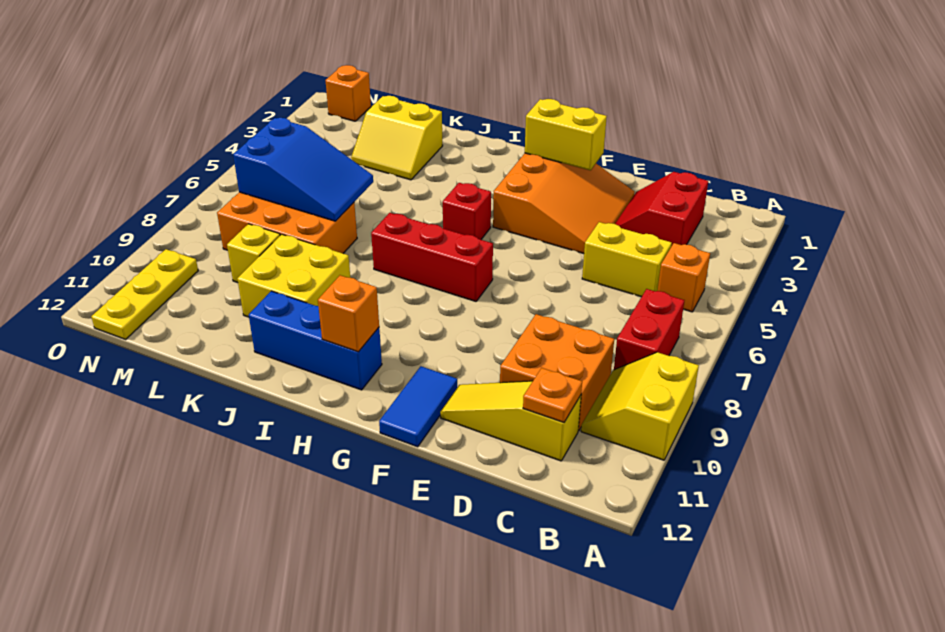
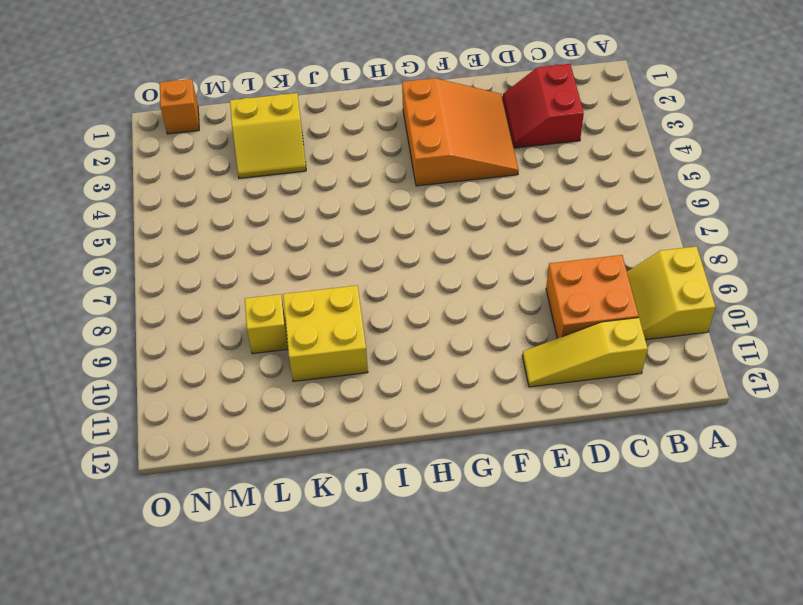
none -> orange 1x1 brick [658,243,710,312]
none -> red 1x2 brick [614,289,684,370]
none -> yellow 1x2 brick [582,222,672,297]

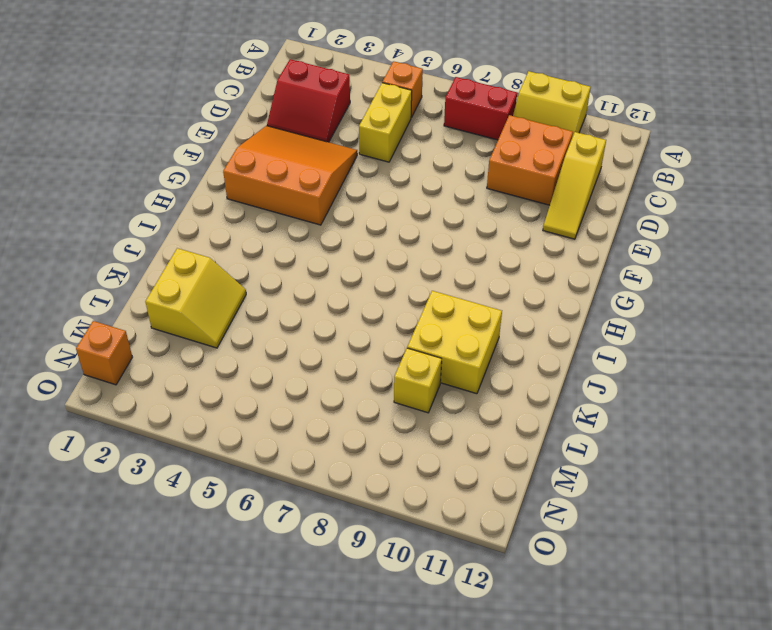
none -> blue 1x2 tile [379,366,457,447]
none -> red 1x3 brick [371,213,493,301]
none -> red 1x1 brick [443,183,491,240]

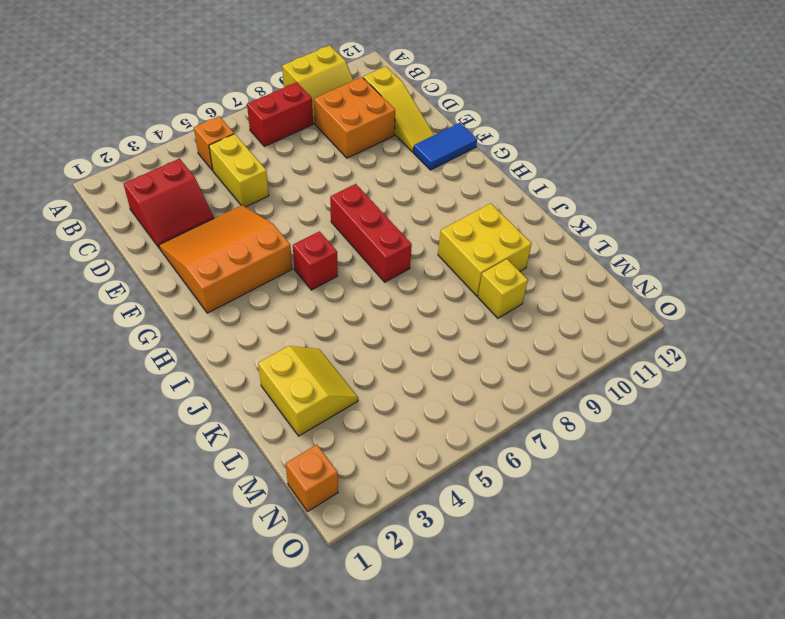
none -> blue 1x3 brick [249,291,382,390]
none -> orange 2x3 brick [217,192,357,253]
none -> yellow 1x3 plate [91,249,198,339]

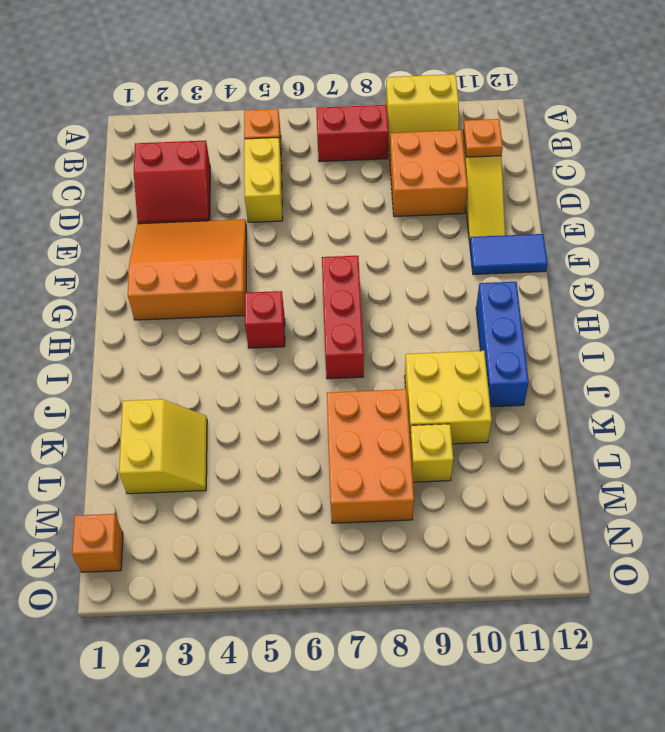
none -> yellow 1x3 plate [91,249,198,339]
none -> yellow 1x2 brick [525,99,607,170]
none -> orange 1x1 brick [318,275,379,352]

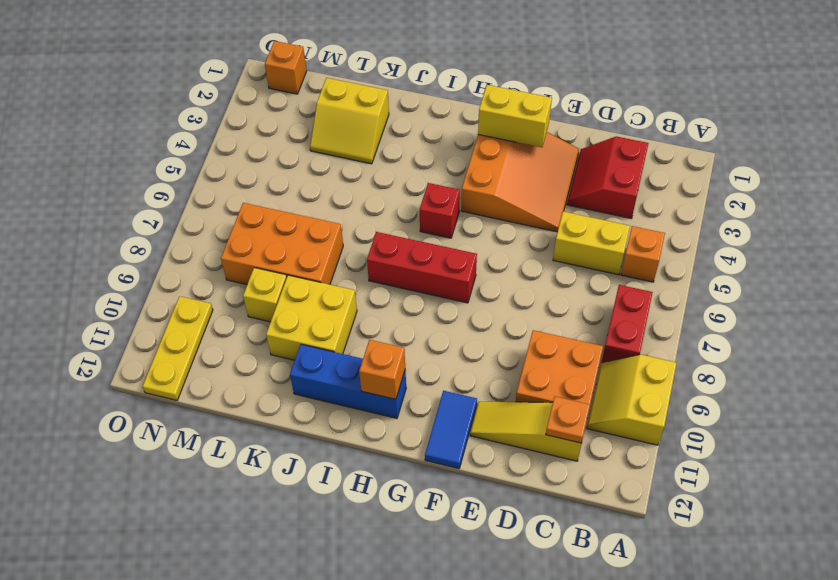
none -> blue 2x3 slope [233,118,373,221]

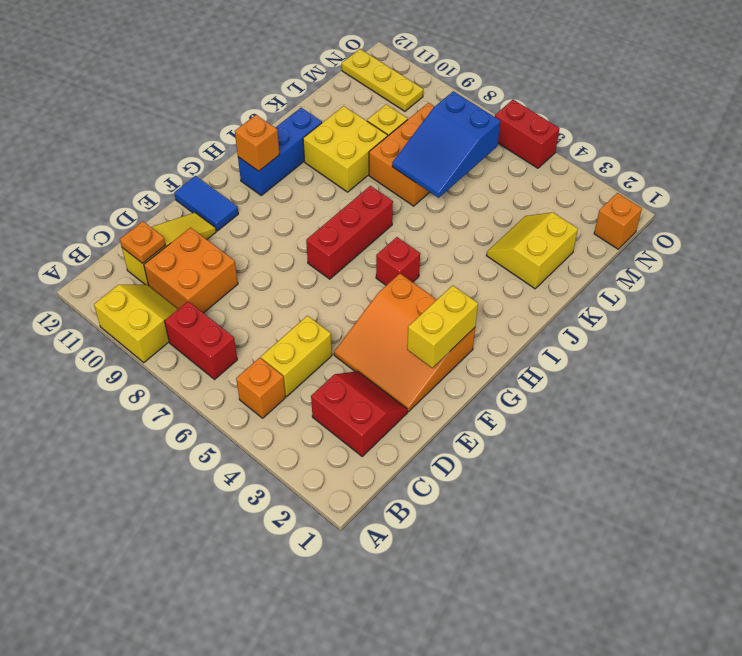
red 1x2 brick [495,100,559,168] -> none

